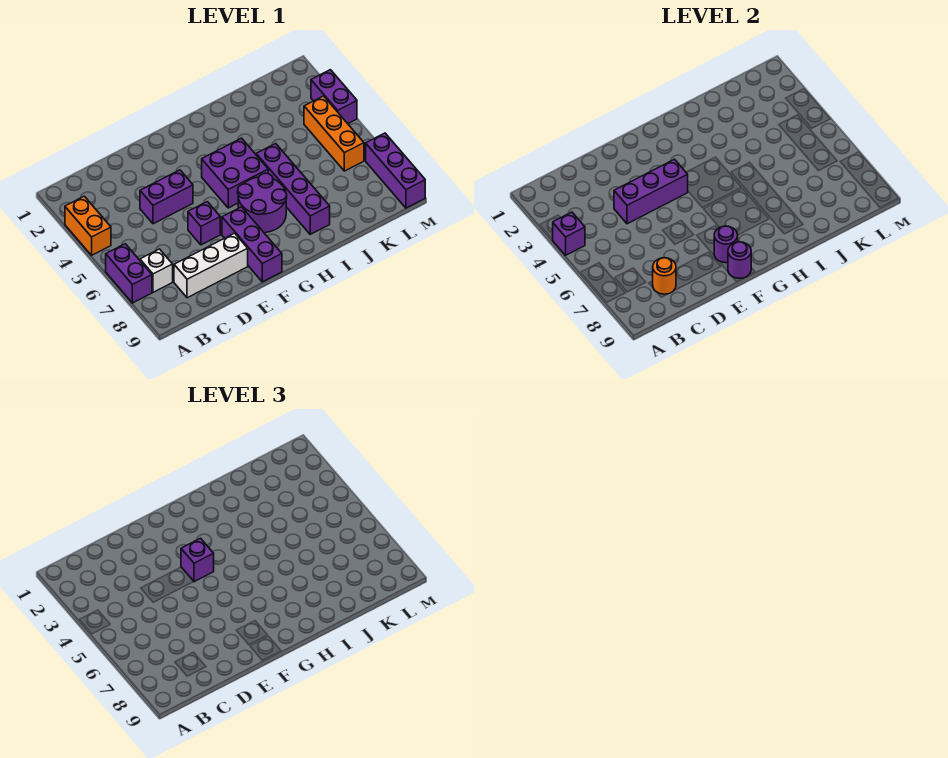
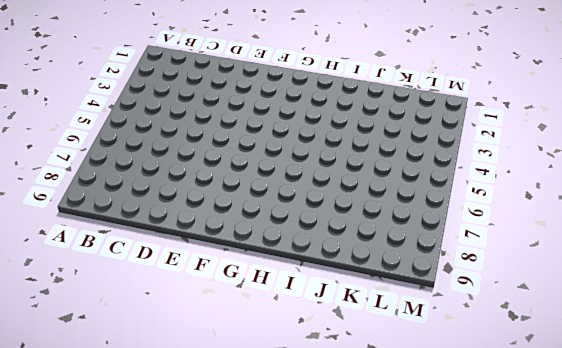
none -> orange 1x2 brick [65,196,111,255]
none -> purple 1x2 brick [106,244,152,303]
none -> white 1x1 brick [140,249,173,292]

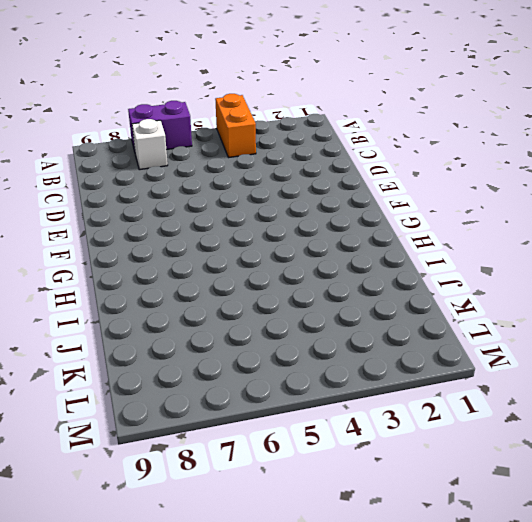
orange 1x2 brick [215,94,256,158] -> orange 1x2 brick turned to [65,196,111,255]
none -> white 1x3 brick [174,233,248,298]
none -> purple 1x2 brick [140,170,193,224]
none -> purple 1x1 brick [188,202,220,245]

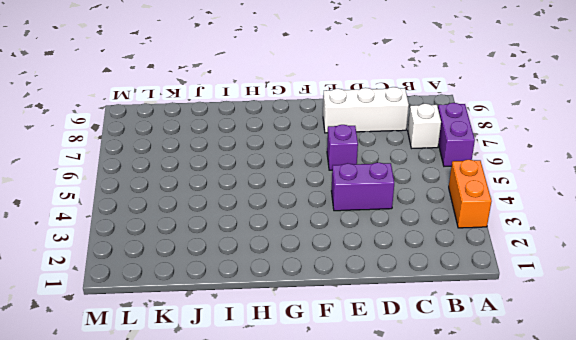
none -> purple 1x3 brick [222,207,282,282]
none -> purple 2x2 brick [202,138,268,208]
none -> purple 2x2 round brick [238,173,287,233]

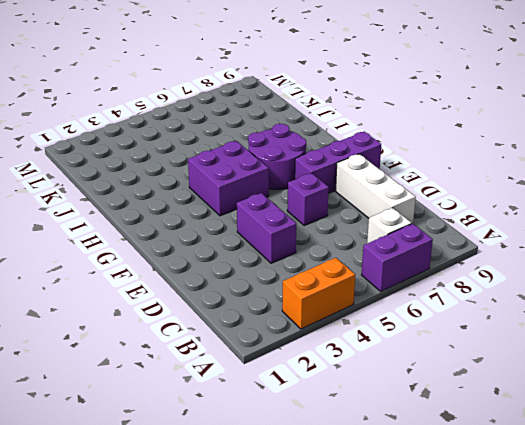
none -> purple 1x4 brick [256,144,330,234]
none -> orange 1x3 brick [304,96,364,171]
none -> purple 1x2 brick [311,70,357,124]

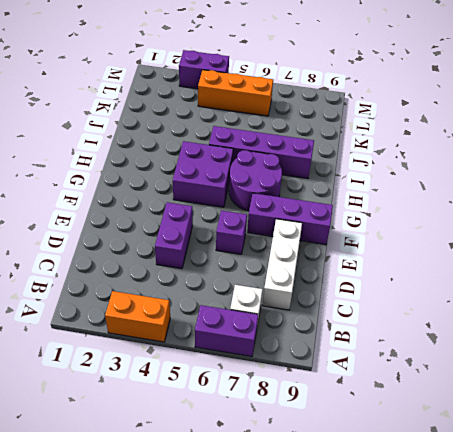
none -> purple 1x3 brick [366,133,425,208]
none -> purple 1x1 brick [553,212,585,255]
none -> orange 1x1 round brick [653,258,676,294]

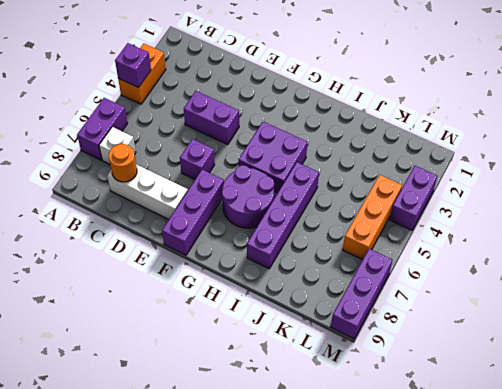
none -> purple 1x3 brick [614,159,688,224]
none -> purple 1x1 round brick [714,226,738,263]
none -> purple 1x1 round brick [728,242,751,278]

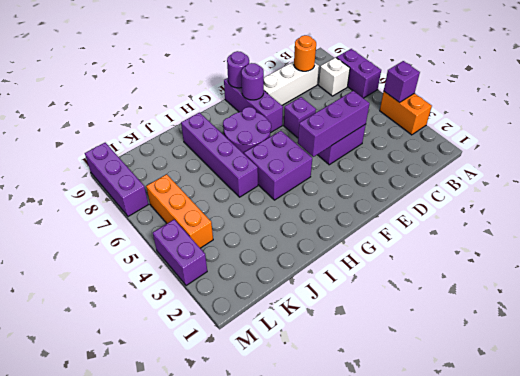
none -> purple 1x1 brick [181,538,214,582]

